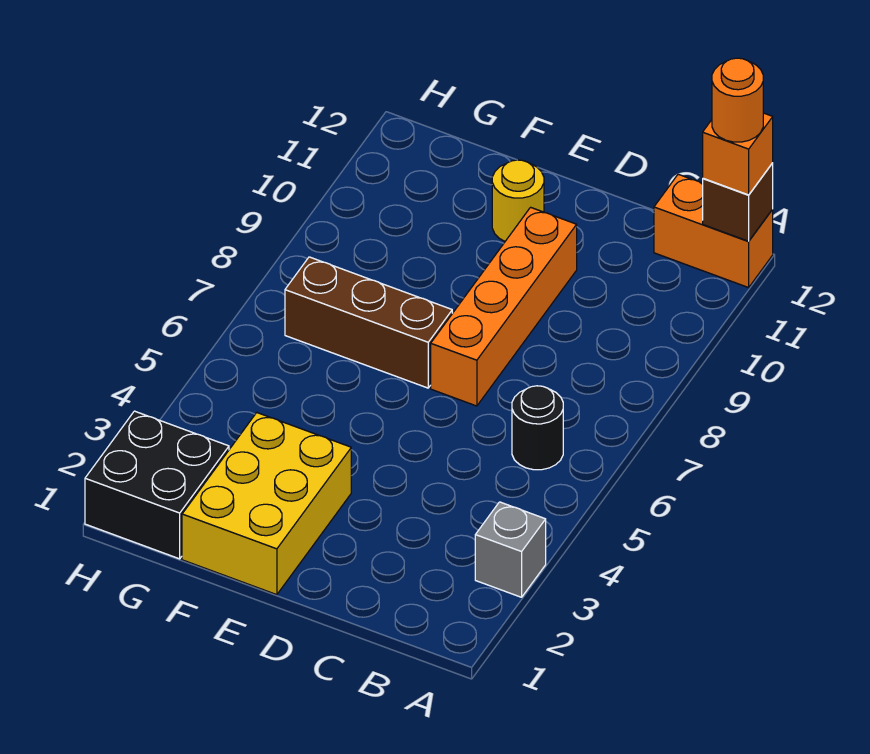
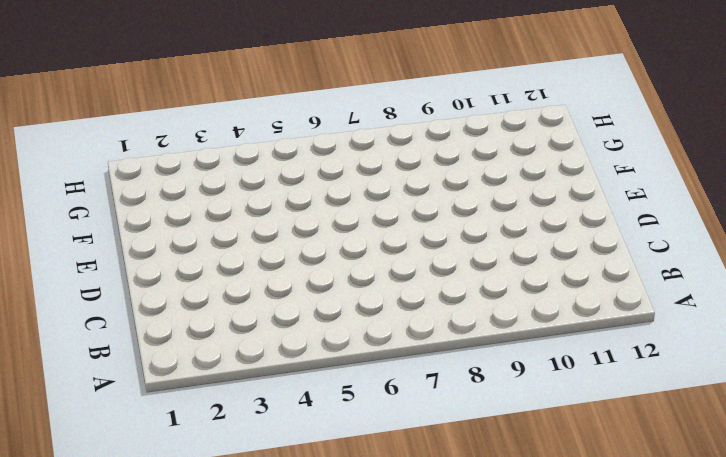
none -> grey 1x1 brick [475,502,546,597]
none -> orange 1x2 brick [654,174,773,288]

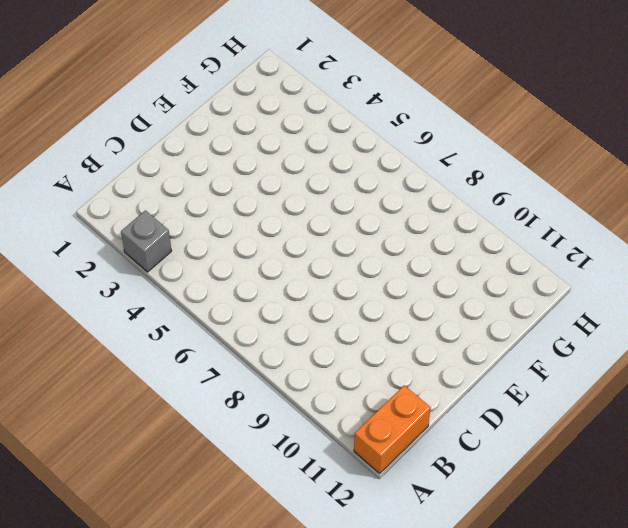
none -> black 1x1 round brick [512,386,563,470]
none -> orange 1x4 brick [431,207,577,406]

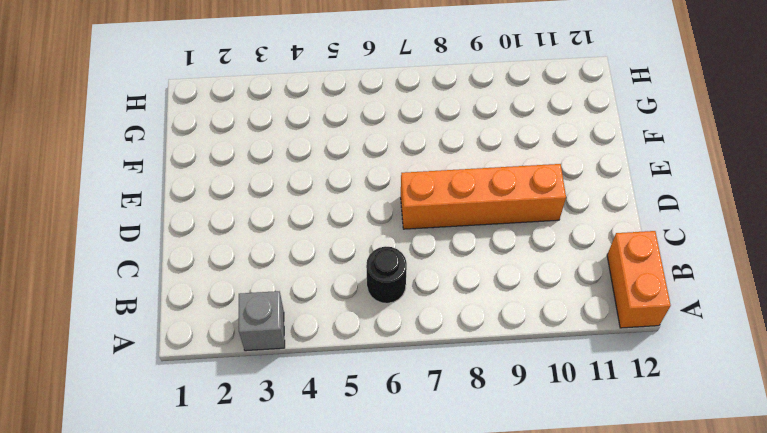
none -> yellow 2x3 brick [182,413,351,595]
none -> brown 1x3 brick [285,257,452,388]

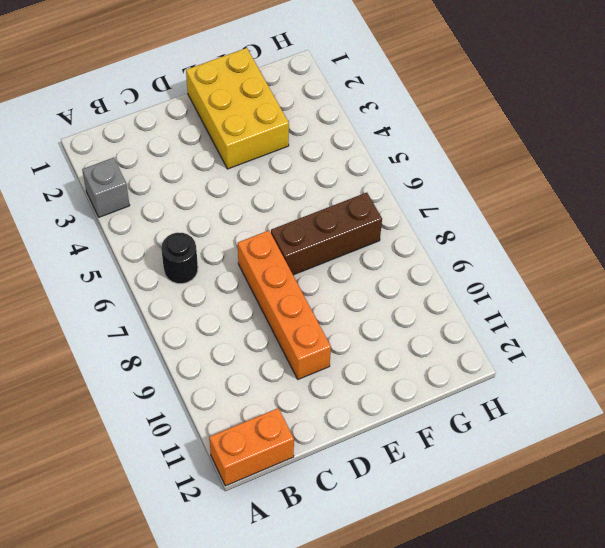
none -> yellow 1x1 round brick [492,160,544,241]
none -> black 2x2 brick [85,411,229,559]

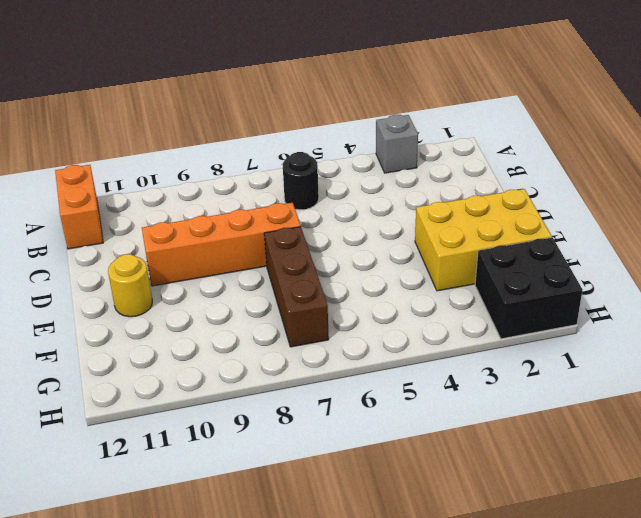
none -> brown 1x1 brick [703,163,773,241]
none -> orange 1x1 brick [703,113,773,195]

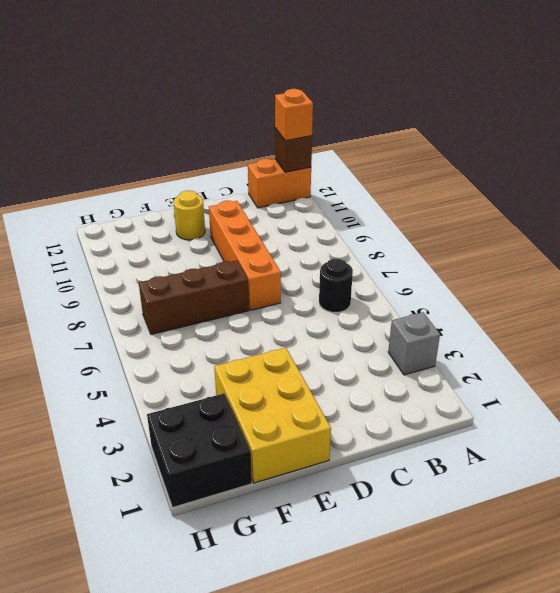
none -> orange 1x1 round brick [712,58,763,142]

